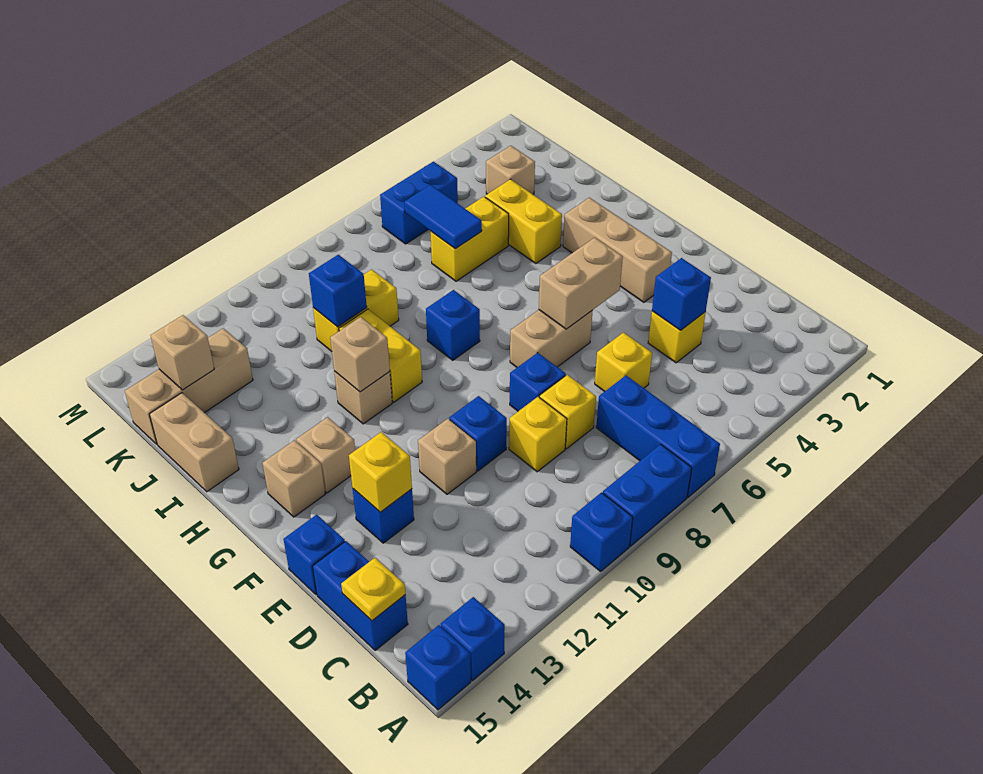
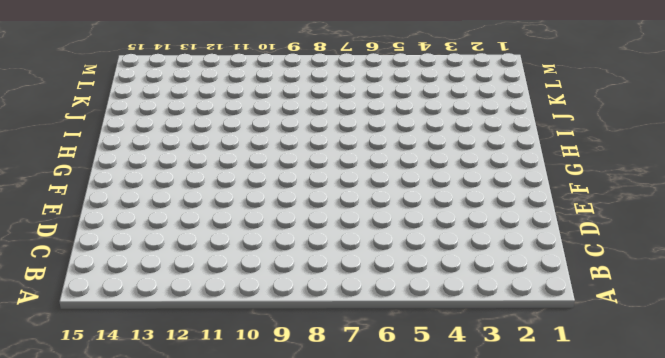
none -> blue 1x3 brick [596,376,720,497]
none -> blue 1x2 brick [603,444,692,546]
none -> blue 1x1 brick [570,493,633,571]
none -> blue 1x1 brick [441,597,505,680]

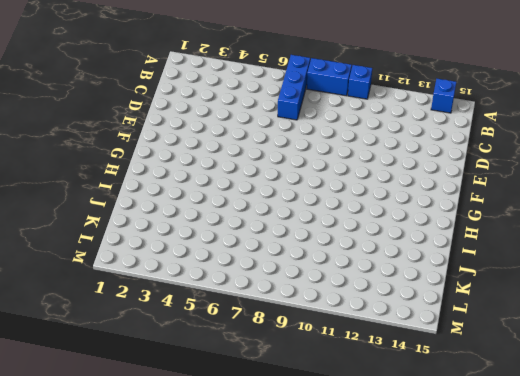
none -> blue 1x1 brick [405,625,471,710]
none -> blue 1x2 brick [313,541,408,651]
none -> yellow 1x1 brick [648,311,706,363]
none -> yellow 1x1 brick [595,333,652,392]

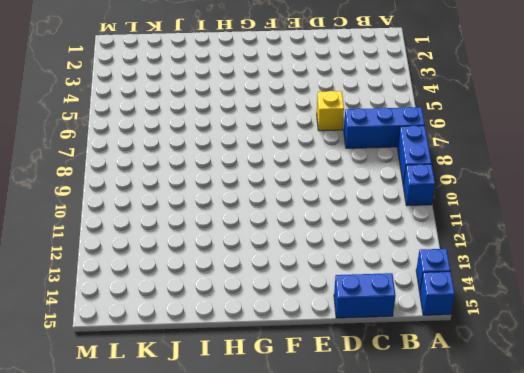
none -> yellow 1x1 brick [648,311,706,363]
none -> yellow 1x1 brick [539,375,596,449]
none -> yellow 1x1 brick [509,397,567,472]
none -> blue 1x1 brick [510,353,566,411]

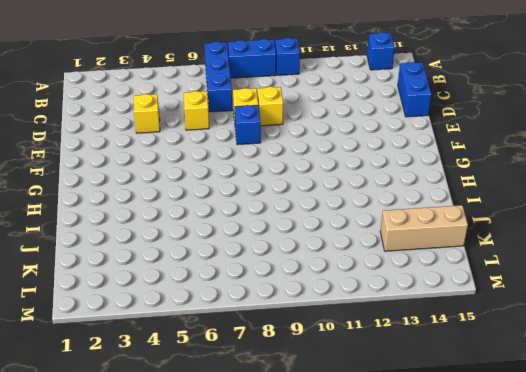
none -> blue 1x1 brick [405,625,471,710]
none -> blue 1x1 brick [449,396,507,471]
none -> tan 1x1 brick [418,419,476,494]
none -> blue 1x1 brick [353,489,414,543]

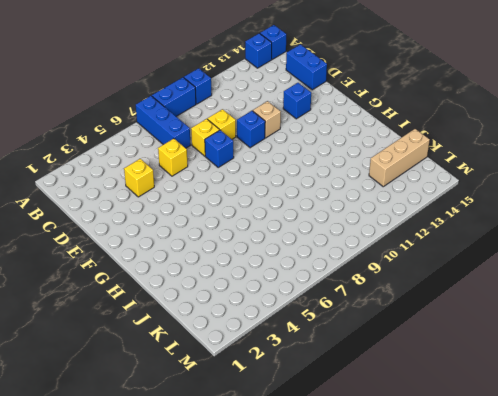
none -> blue 1x1 brick [284,515,345,594]
none -> tan 1x3 brick [563,198,672,302]
none -> tan 1x2 brick [510,310,592,367]
none -> tan 1x1 brick [296,417,355,493]

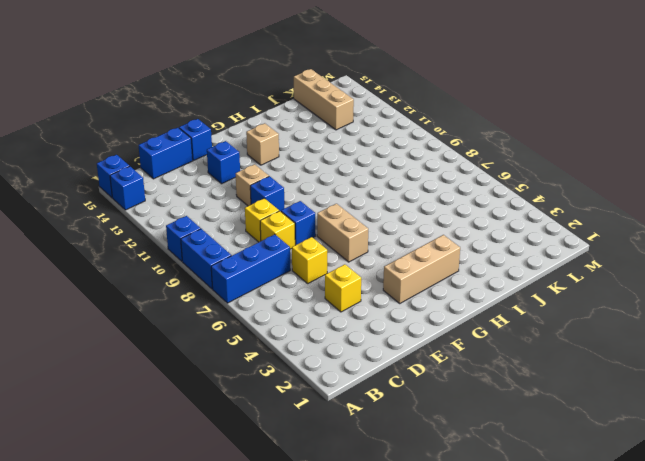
none -> tan 1x1 brick [263,440,325,517]
none -> blue 1x1 brick [426,290,480,360]
none -> yellow 1x2 brick [339,309,422,402]
none -> tan 1x1 brick [334,371,392,424]

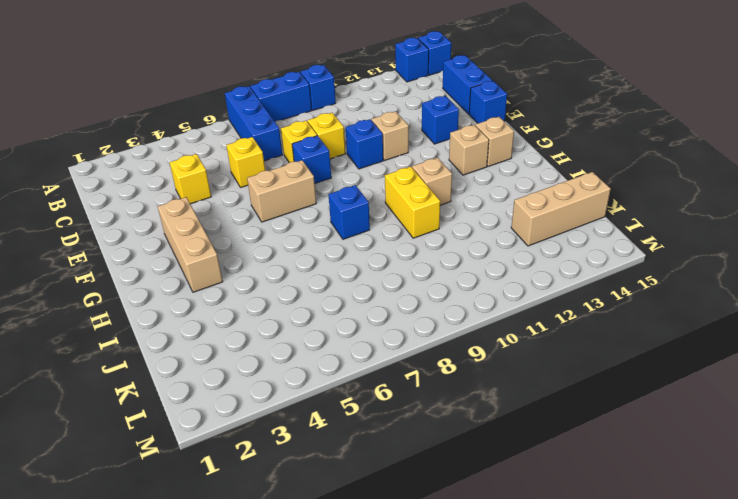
none -> yellow 1x2 brick [485,179,562,263]
none -> tan 1x2 brick [149,393,239,492]
none -> yellow 1x2 brick [430,197,509,281]
none -> yellow 1x2 brick [313,269,399,351]

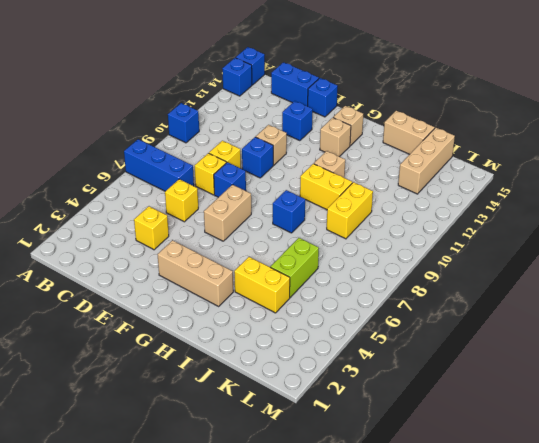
lime 1x2 brick [270,238,319,297] -> yellow 1x2 brick [430,197,509,281]
none -> blue 1x2 brick [603,444,692,546]
none -> tan 1x1 brick [486,146,535,194]
none -> blue 1x2 brick [380,162,458,244]
none -> yellow 1x1 plate [341,558,405,621]

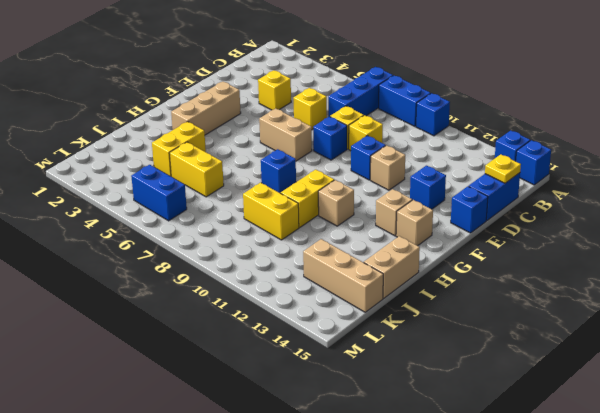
none -> tan 1x1 brick [486,146,535,194]
none -> blue 1x1 brick [652,258,711,330]
none -> yellow 1x1 brick [349,432,412,512]
none -> tan 1x2 brick [539,237,623,329]

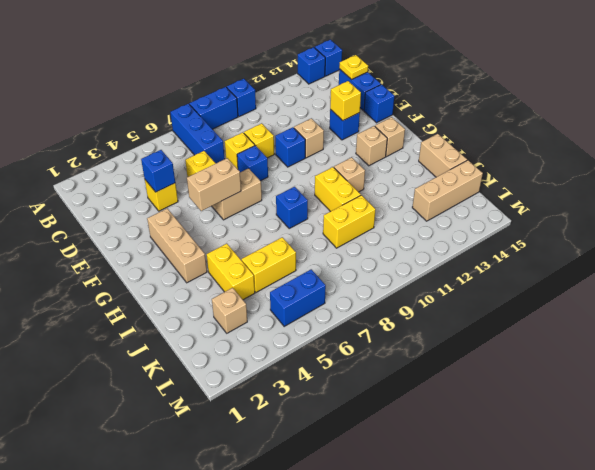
none -> tan 1x1 brick [330,317,390,392]
none -> blue 1x2 tile [404,185,482,249]
none -> blue 1x1 brick [309,255,367,327]
none -> tan 1x1 brick [151,315,214,390]

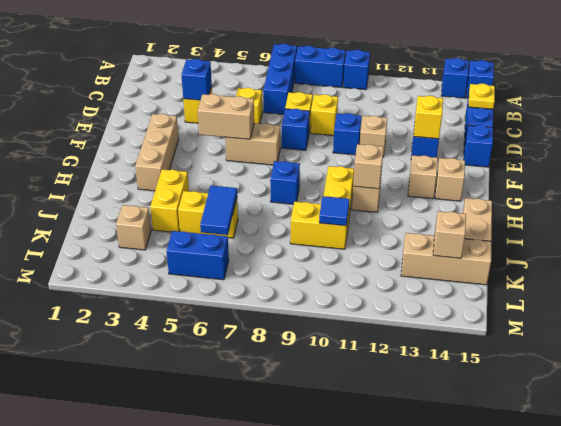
blue 1x1 tile [319,196,349,226] -> blue 1x1 brick [309,255,367,327]

